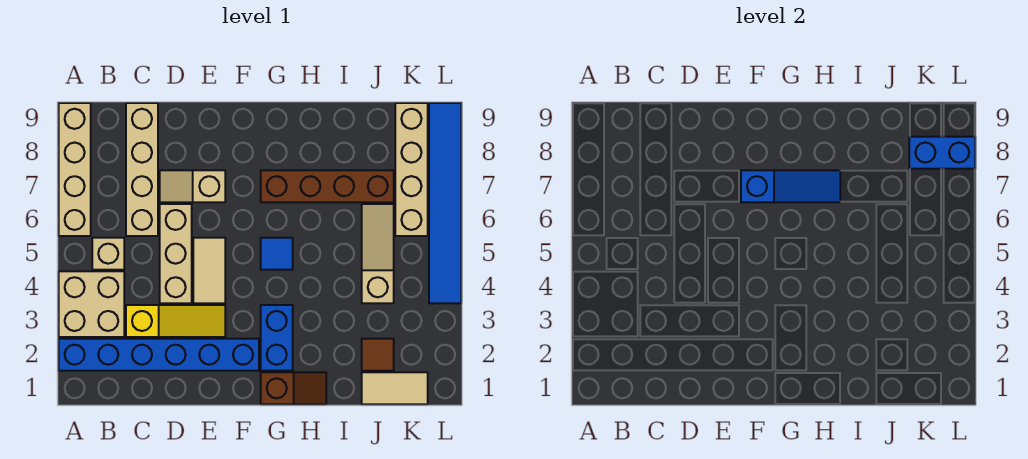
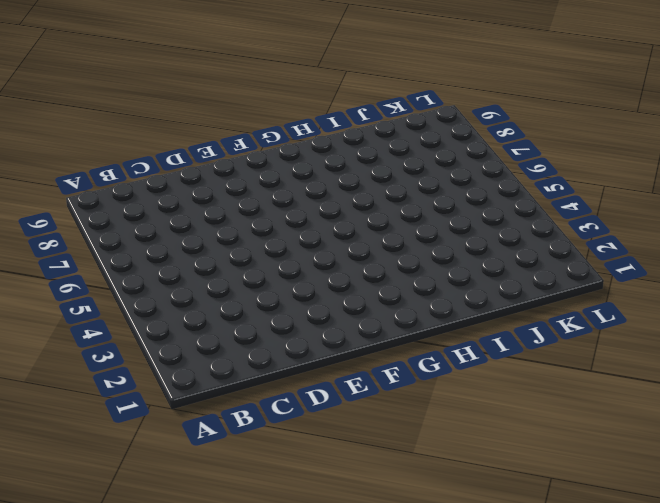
none -> blue 1x6 brick [59,339,259,371]
none -> tan 2x2 brick [59,271,124,337]
none -> tan 1x4 brick [59,103,91,236]

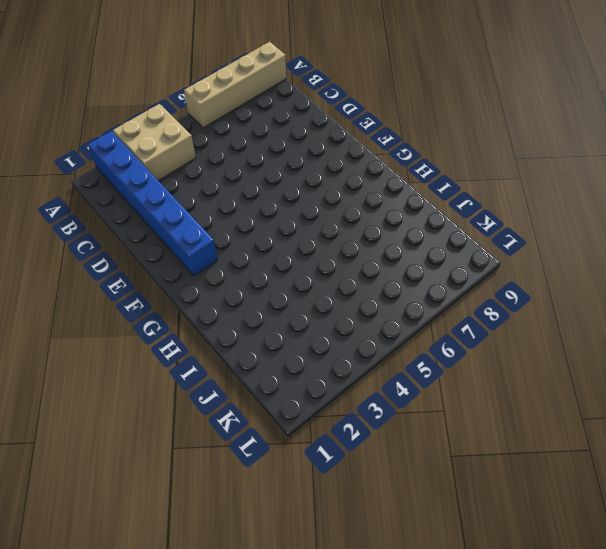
none -> tan 1x1 brick [92,238,124,270]
none -> yellow 1x3 slope [126,305,225,337]
none -> tan 1x4 brick [126,103,158,236]

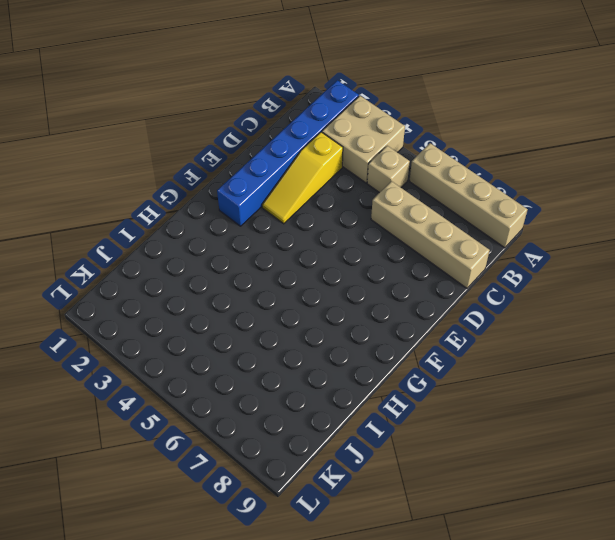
none -> tan 1x3 brick [160,204,192,303]
none -> tan 1x2 slope [160,170,225,202]
none -> tan 1x2 tile [193,238,225,303]

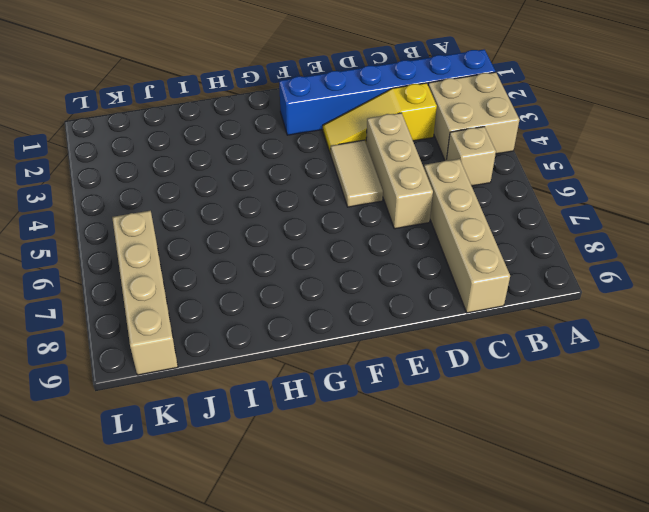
none -> tan 1x4 brick [59,103,91,236]
none -> tan 1x2 slope [160,170,225,202]
none -> brown 1x2 slope [261,372,326,404]

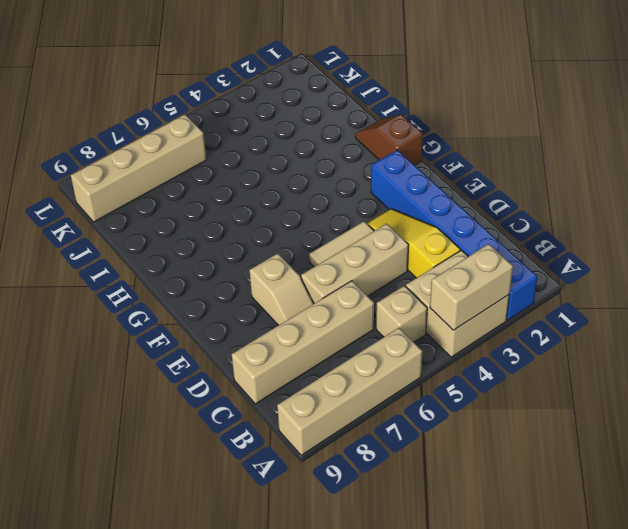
tan 1x2 brick [430,244,513,330] -> none
none -> blue 1x2 brick [261,305,293,371]
none -> blue 1x1 tile [261,238,293,270]
none -> brown 1x4 brick [261,170,394,202]

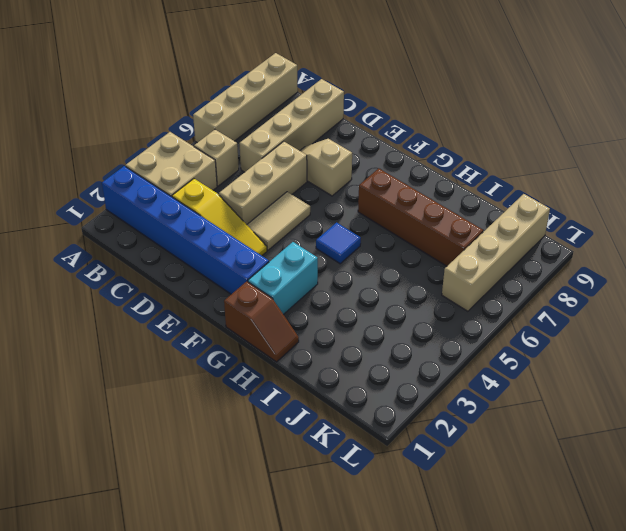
cyan 1x2 brick [248,242,318,315] -> blue 1x2 brick [261,305,293,371]
none -> tan 1x2 tile [362,372,428,404]
none -> brown 1x1 tile [362,339,394,371]
none -> tan 1x3 slope [362,204,394,303]

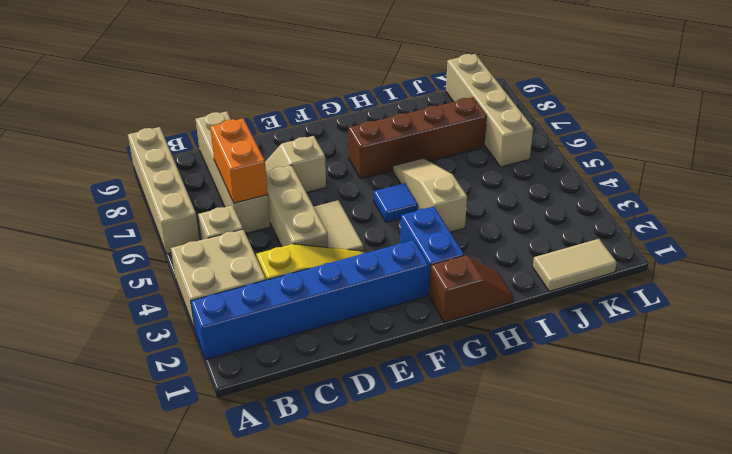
orange 1x2 brick [210,118,268,203] -> none
tan 1x3 slope [393,158,467,232] -> tan 1x3 slope moved to [362,204,394,303]
none -> brown 1x1 tile [362,339,394,371]
none -> blue 1x6 tile [429,103,461,303]
none -> blue 1x3 slope [741,170,840,202]

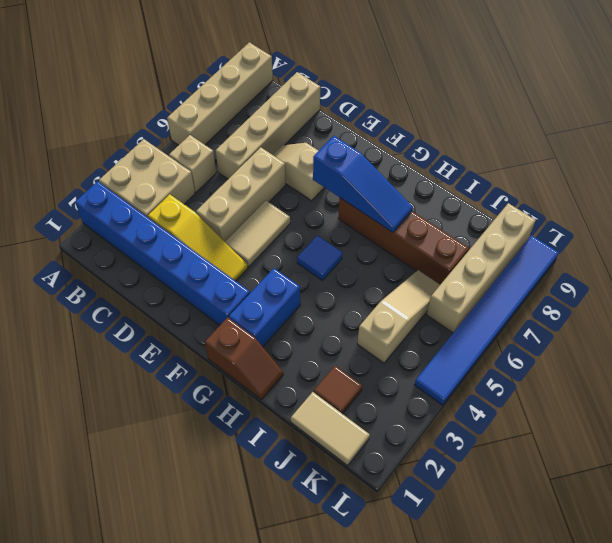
none -> blue 1x2 brick [909,137,975,169]

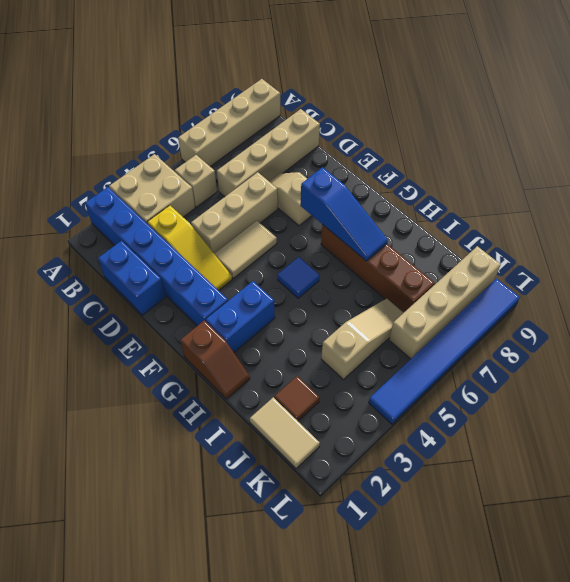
blue 1x2 brick [98,241,165,315] -> blue 1x2 brick moved to [909,137,975,169]

